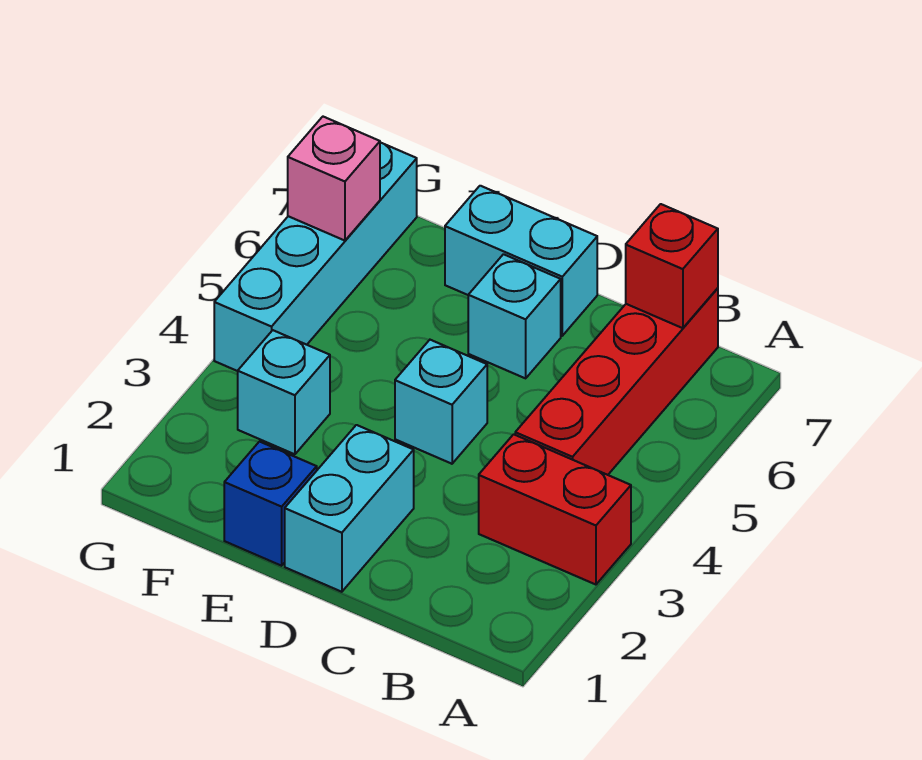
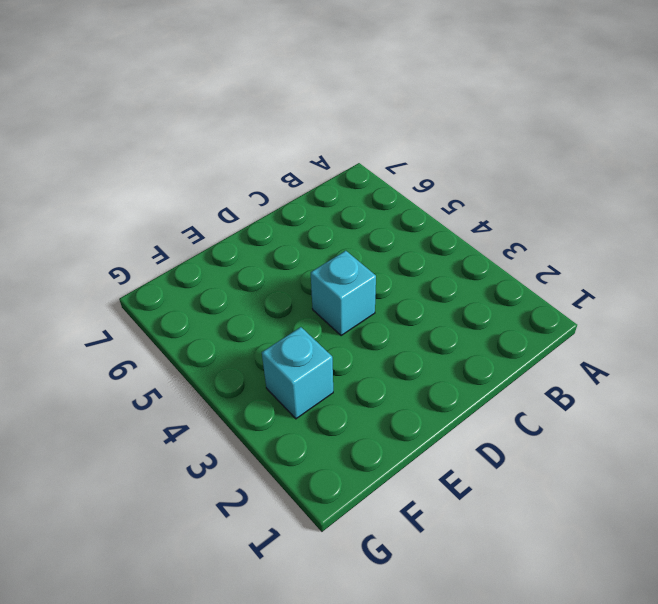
none -> red 1x2 brick [479,434,631,585]
none -> red 1x4 brick [515,288,718,475]

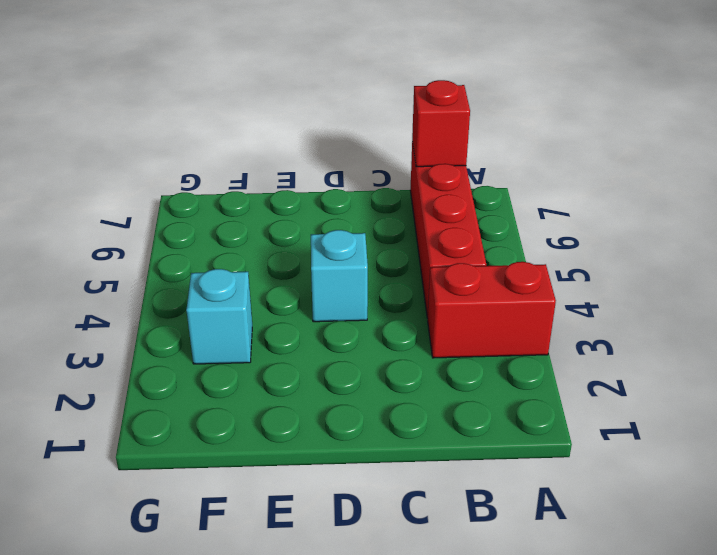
none -> cyan 1x2 brick [285,425,414,592]
none -> cyan 1x1 brick [468,254,561,378]

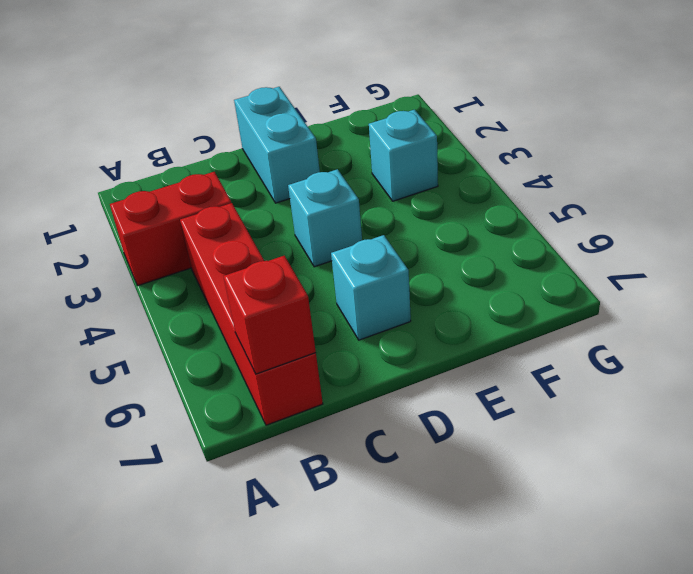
none -> cyan 1x2 brick [445,186,597,336]
none -> blue 1x1 brick [224,442,317,566]

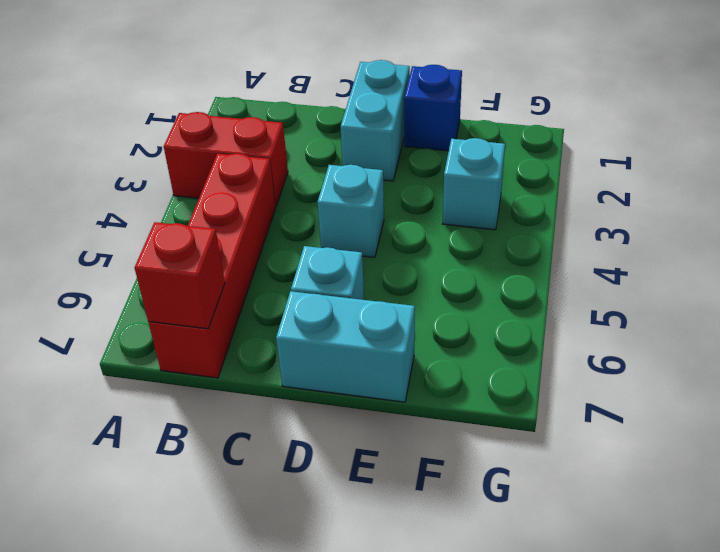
none -> cyan 1x4 brick [214,142,417,371]
none -> pink 1x1 brick [288,117,380,241]

